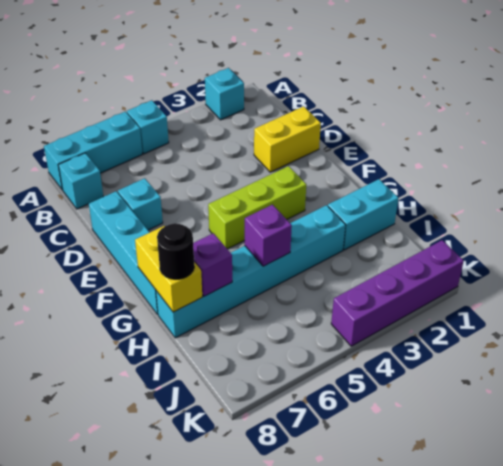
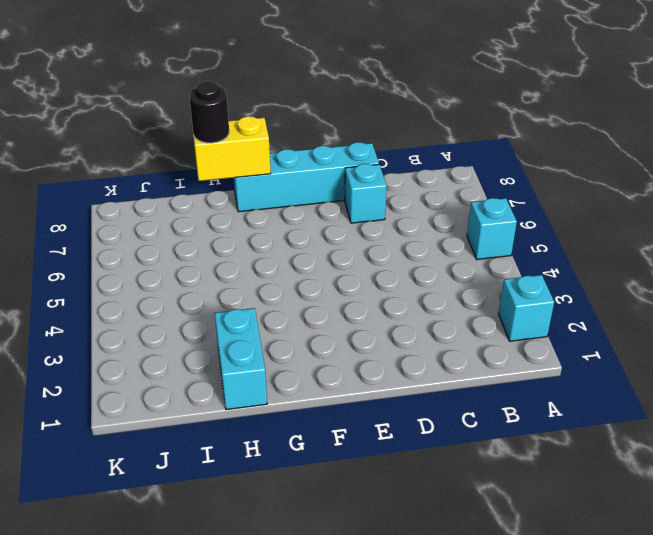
none -> cyan 1x3 brick [44,112,142,190]
none -> cyan 1x1 brick [58,153,103,209]
none -> yellow 1x2 brick [254,106,321,172]

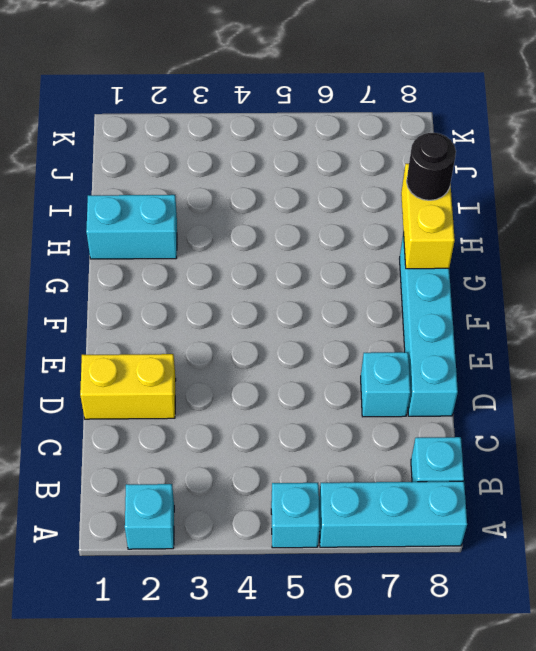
none -> lime 1x3 brick [208,166,306,249]
none -> cyan 1x6 brick [156,205,346,338]
none -> purple 1x4 brick [331,240,464,346]

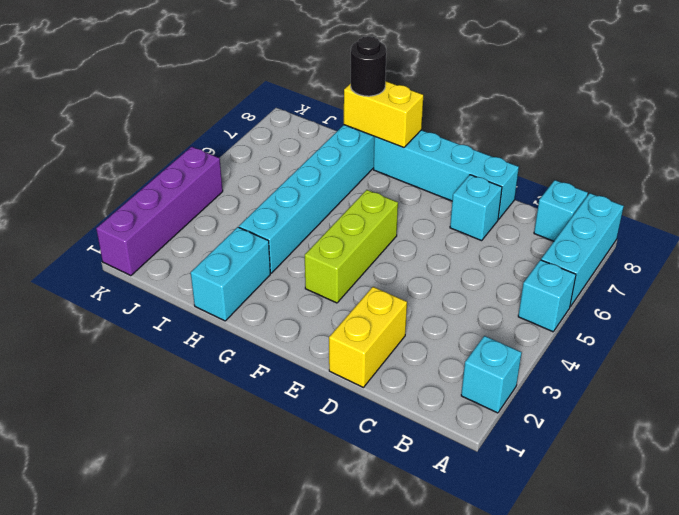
none -> purple 1x1 brick [245,205,292,266]
none -> purple 1x1 brick [193,233,232,296]

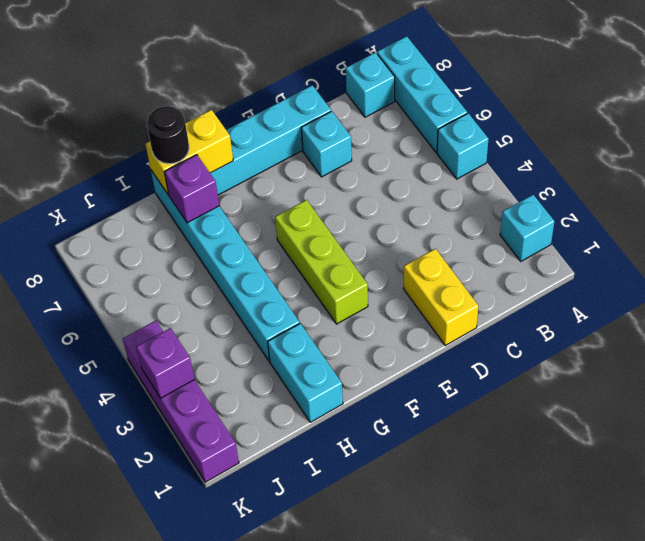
purple 1x1 brick [136,328,194,398] -> purple 1x1 brick moved to [245,205,292,266]

